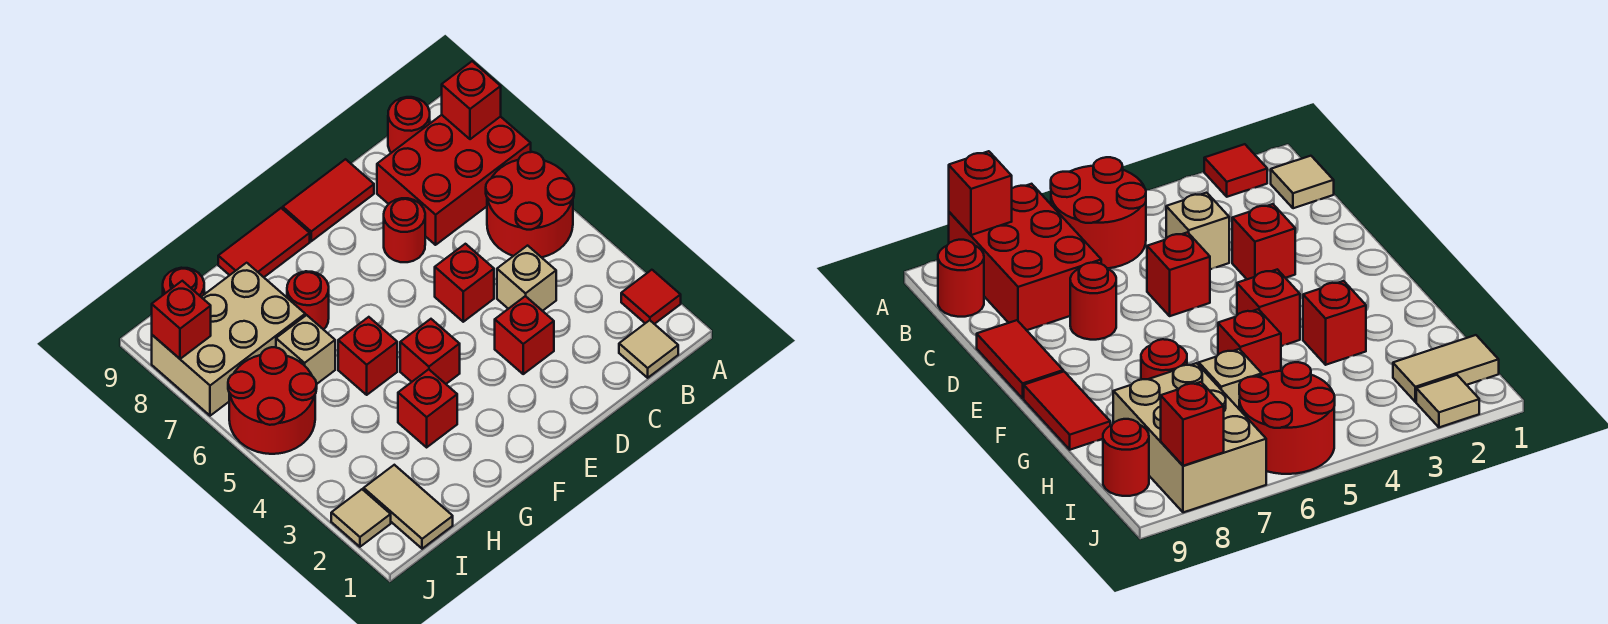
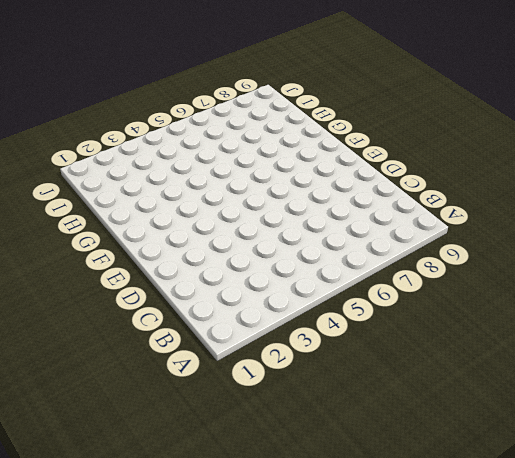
none -> red 1x1 tile [621,270,681,324]
none -> red 2x2 round brick [486,152,574,257]
none -> red 2x3 brick [377,115,531,245]

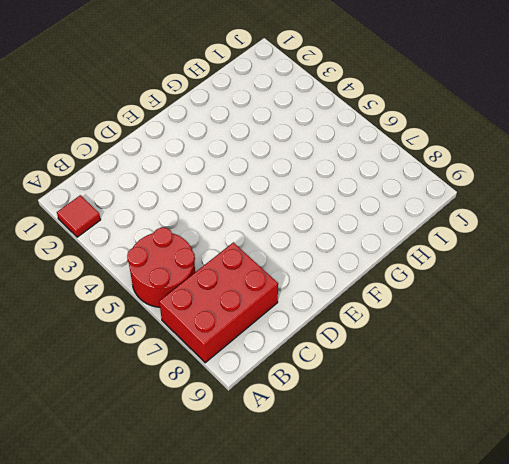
none -> tan 1x1 tile [619,320,678,378]
none -> red 1x1 round brick [388,97,430,153]
none -> tan 1x1 brick [497,246,556,311]

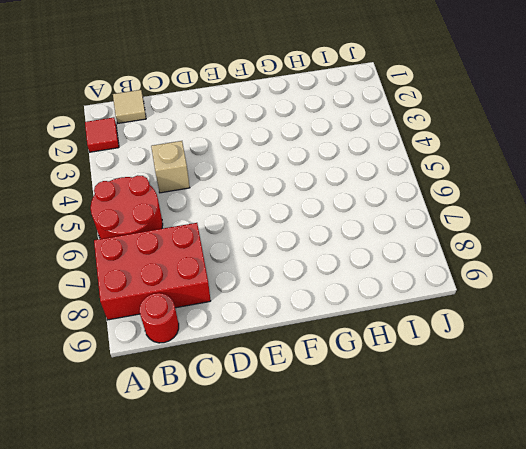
none -> red 1x1 brick [495,296,554,374]
none -> red 1x1 brick [435,244,494,322]
none -> red 1x1 round brick [384,198,425,262]

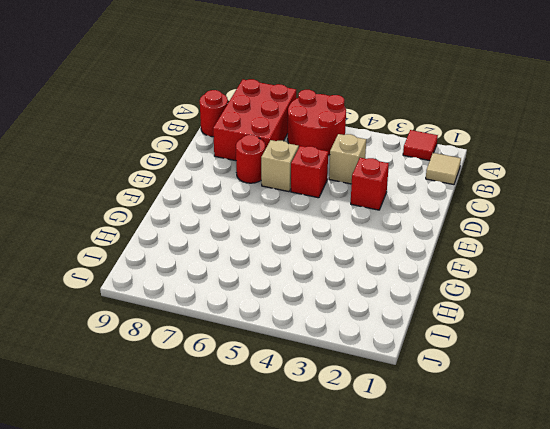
tan 1x1 brick [261,140,299,192] -> tan 1x1 brick moved to [276,315,335,384]
none -> red 1x2 tile [283,159,374,241]
none -> red 1x1 brick [400,319,460,384]
none -> red 1x2 tile [218,208,310,277]

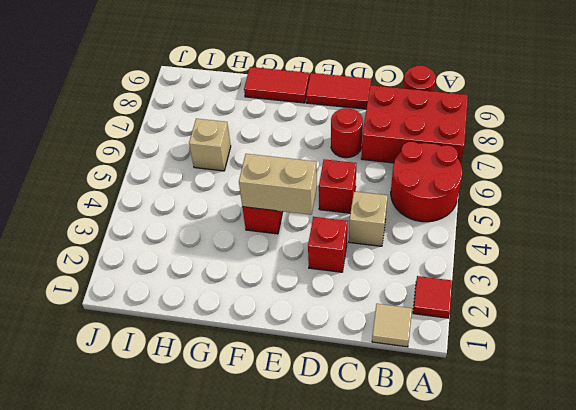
tan 1x2 brick [239,154,317,215] -> none
none -> red 1x1 brick [398,369,457,447]
none -> red 1x1 brick [338,317,397,395]
none -> red 1x1 round brick [287,271,329,330]

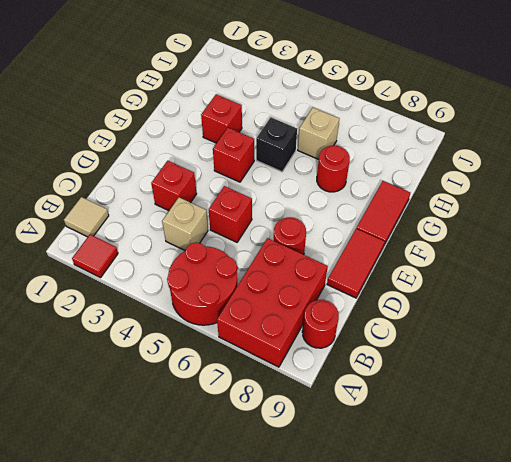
black 1x1 brick [256,117,297,172] -> red 1x1 brick [338,317,397,395]
none -> tan 2x3 brick [152,263,305,416]
none -> tan 1x2 tile [364,465,453,549]
none -> red 2x2 round brick [228,347,317,454]

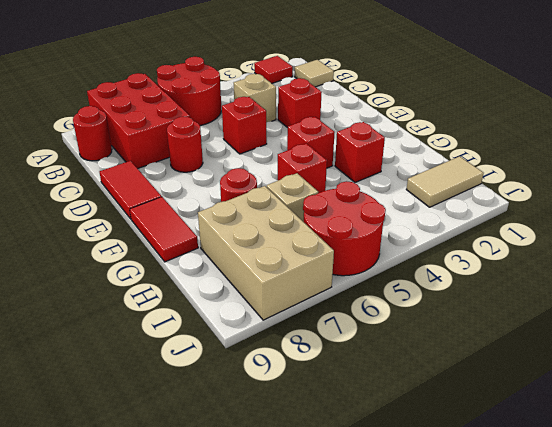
none -> red 1x1 round brick [163,268,204,297]
none -> tan 1x1 tile [331,489,391,547]
none -> red 1x1 brick [442,61,501,139]

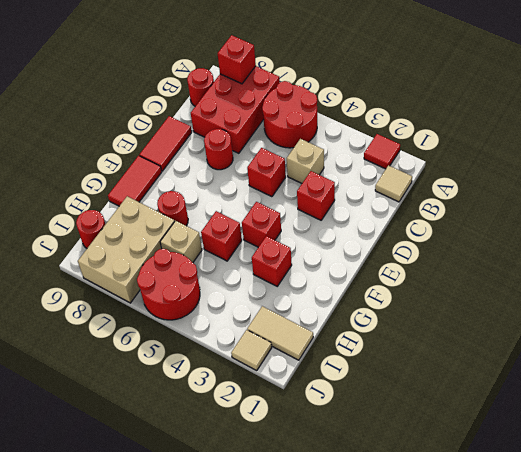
none -> red 1x1 brick [152,281,211,359]

